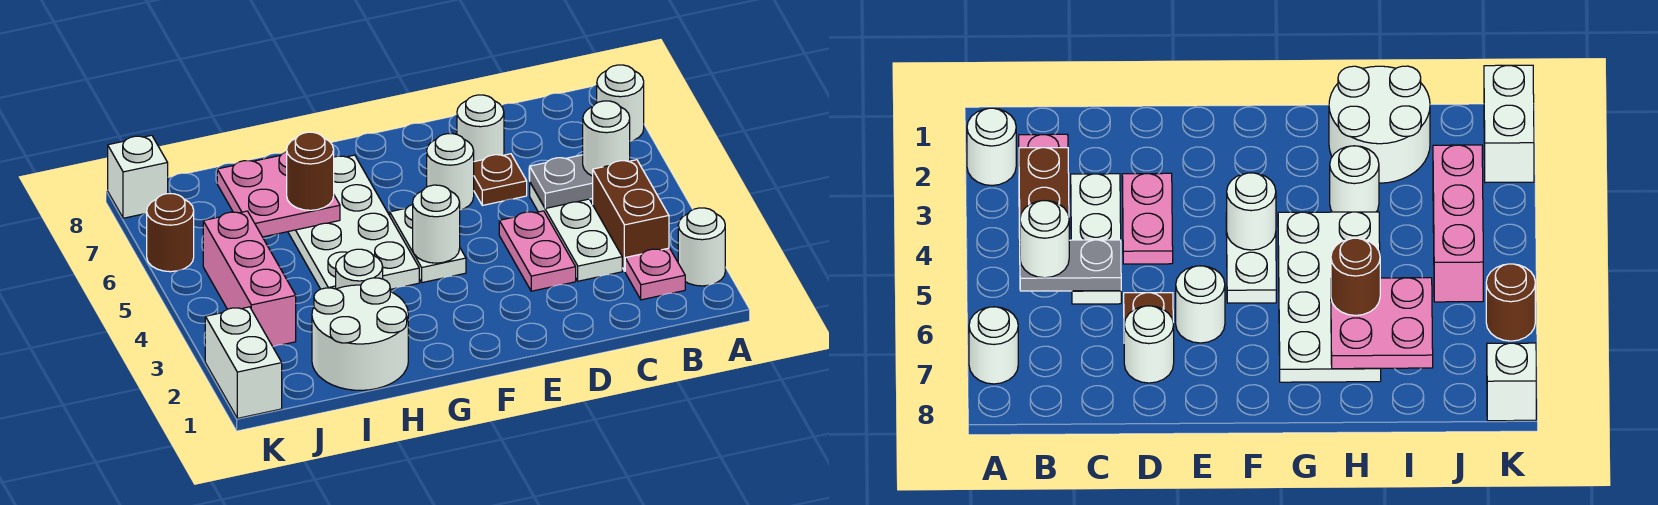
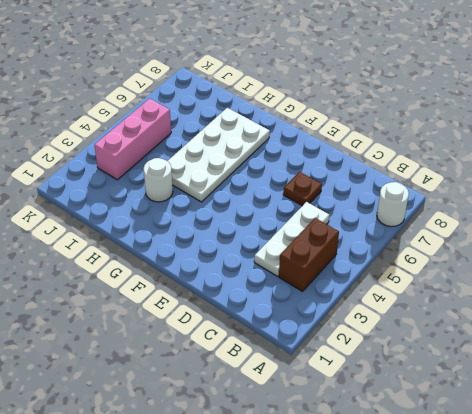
none -> white 1x1 round brick [678,208,725,286]
none -> pink 1x1 plate [625,248,685,300]
none -> pink 1x2 plate [499,211,576,291]

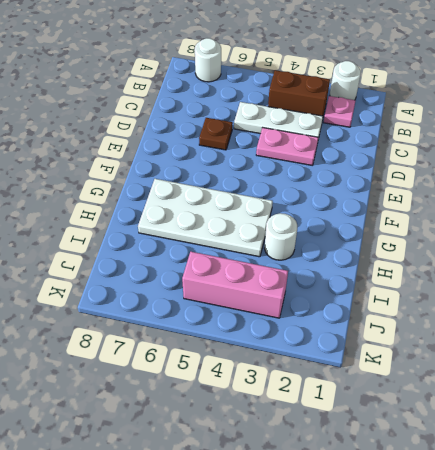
none -> white 1x1 round brick [457,95,504,162]
none -> white 1x1 round brick [427,134,474,210]
none -> white 1x2 plate [390,204,466,283]

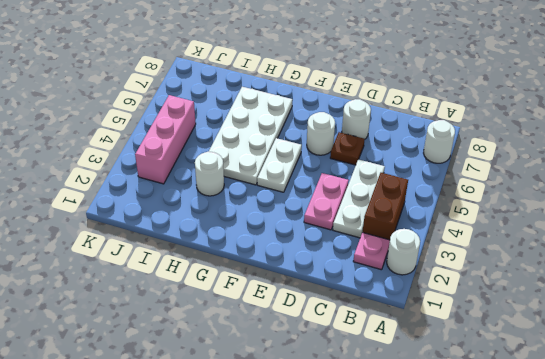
none -> white 2x2 round brick [312,278,408,390]
none -> white 1x2 brick [205,307,282,418]
none -> brown 1x1 round brick [147,194,194,272]

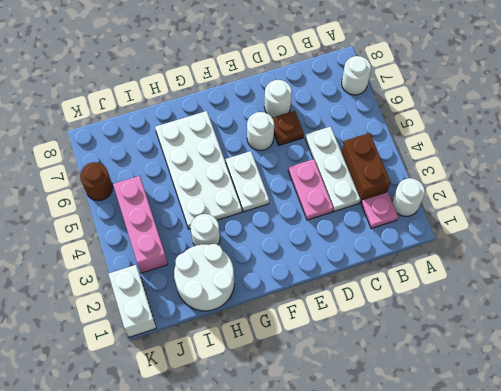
none -> white 1x1 brick [108,135,168,218]
none -> grey 1x2 plate [530,155,593,208]
none -> white 1x1 round brick [413,185,460,263]

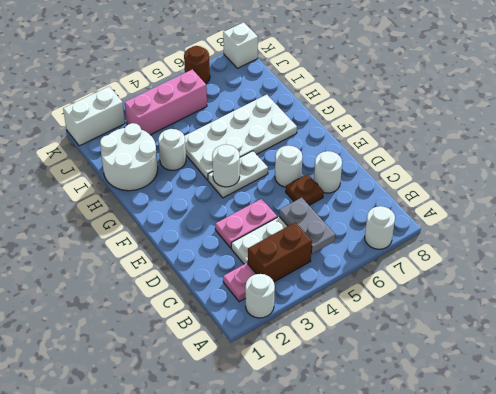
none -> pink 2x2 plate [217,152,340,237]
none -> white 1x1 round brick [583,101,630,176]
none -> brown 1x1 round brick [287,132,334,210]

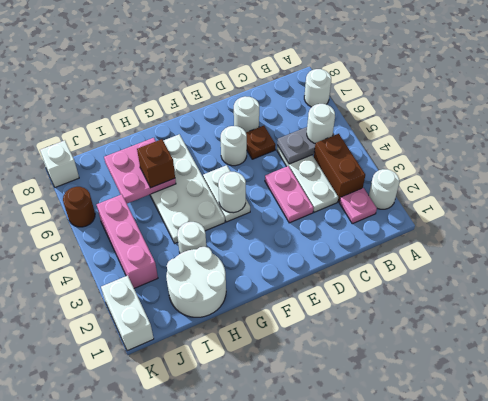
brown 1x1 brick [137,139,175,188] -> brown 1x1 round brick [287,132,334,210]

